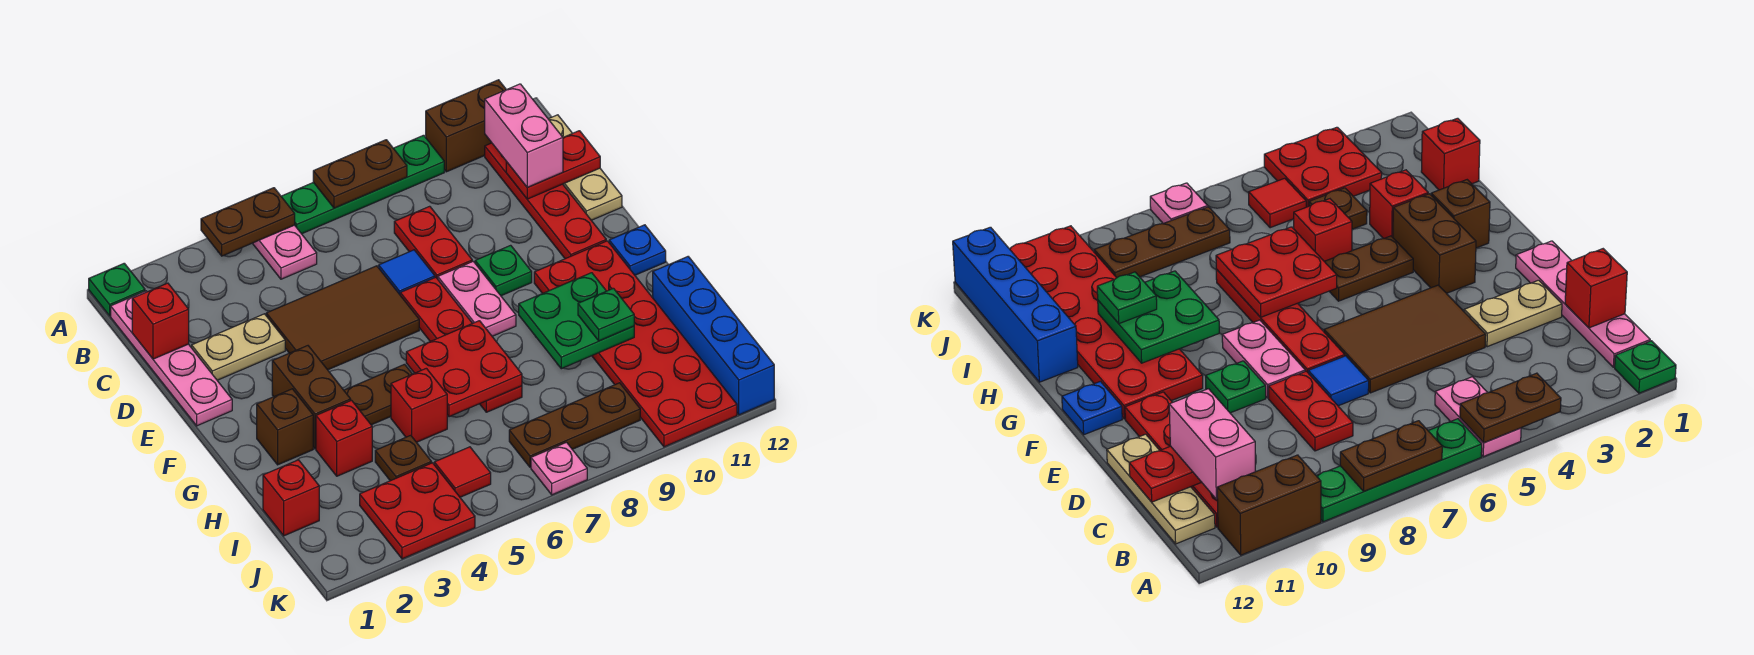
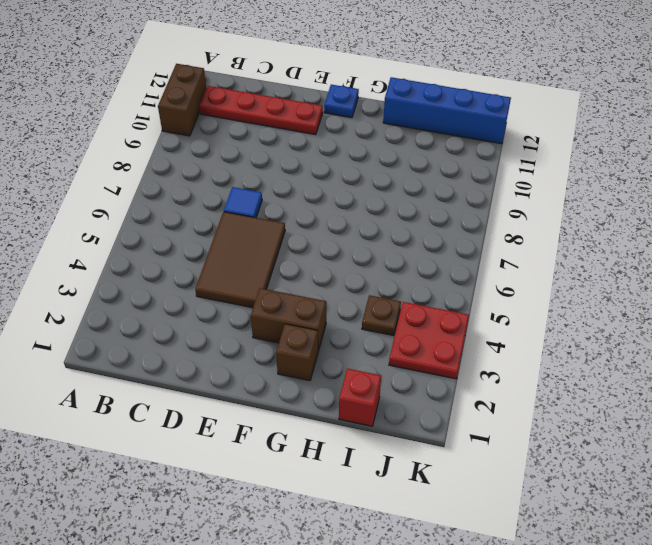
none -> green 1x1 plate [89,263,145,316]
none -> pink 1x2 plate [252,225,317,279]
none -> green 1x4 plate [281,135,444,234]
none -> pink 1x4 plate [111,291,232,426]

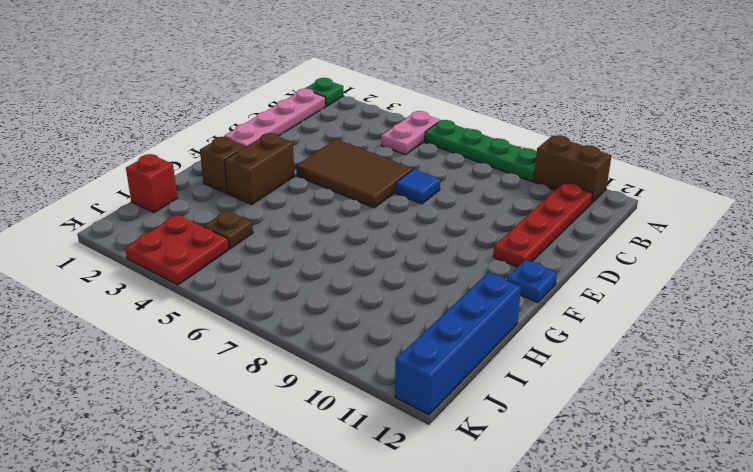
none -> tan 1x3 plate [549,115,622,220]
none -> red 1x2 plate [394,206,472,279]
none -> tan 1x2 plate [192,314,285,380]
none -> red 1x4 plate [400,277,522,412]

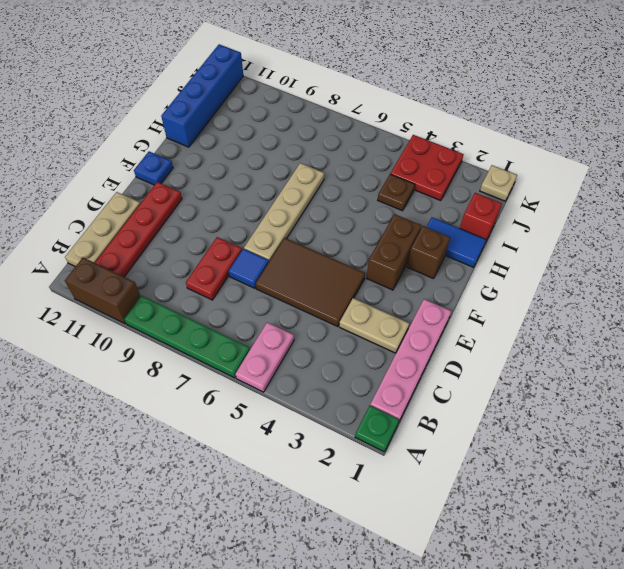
tan 1x4 plate [244,163,324,261] -> red 1x4 plate [400,277,522,412]
blue 1x2 tile [427,217,486,267] -> none
tan 1x1 plate [480,165,517,201] -> none
none -> pink 1x2 plate [438,261,516,336]
none -> green 1x1 plate [475,245,532,296]
none -> red 2x6 plate [534,241,737,447]
none -> brown 1x2 plate [344,364,412,425]

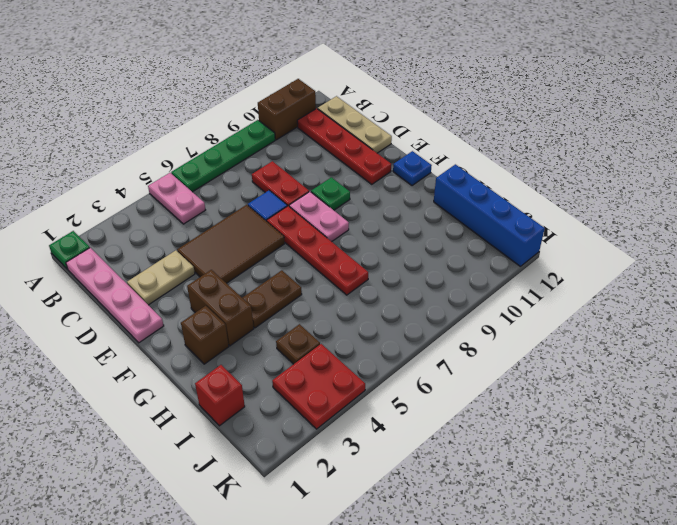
none -> red 2x6 plate [534,241,737,447]
none -> red 1x1 brick [316,400,372,476]
none -> red 1x1 brick [391,368,447,442]
none -> red 1x1 tile [434,447,491,497]

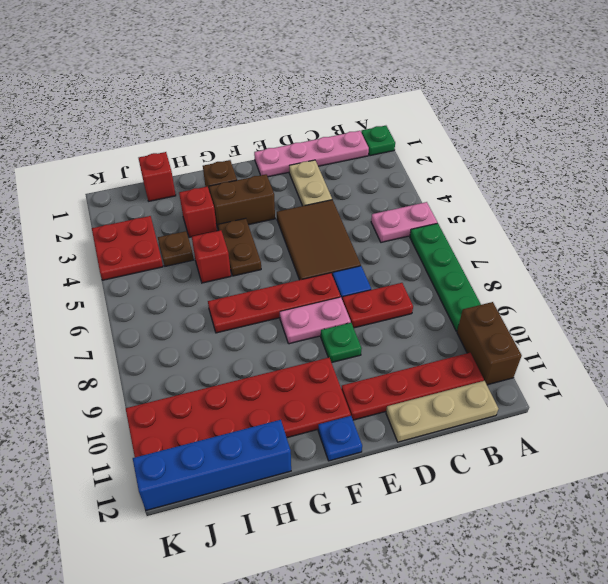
none -> red 1x1 tile [434,447,491,497]
none -> brown 1x3 plate [509,383,640,467]
none -> pink 1x1 plate [531,442,587,495]
none -> brown 1x2 plate [201,188,295,256]

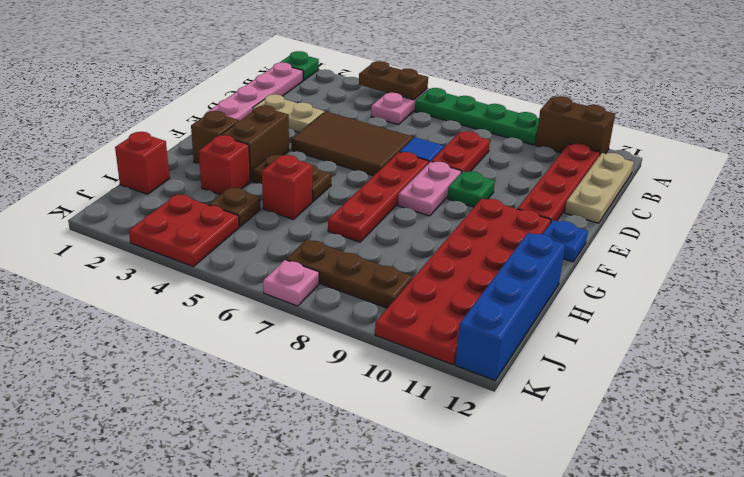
none -> red 1x1 tile [434,447,491,497]
none -> brown 1x2 plate [313,140,407,208]
none -> red 1x1 brick [132,283,189,359]
none -> red 1x2 plate [506,131,600,199]

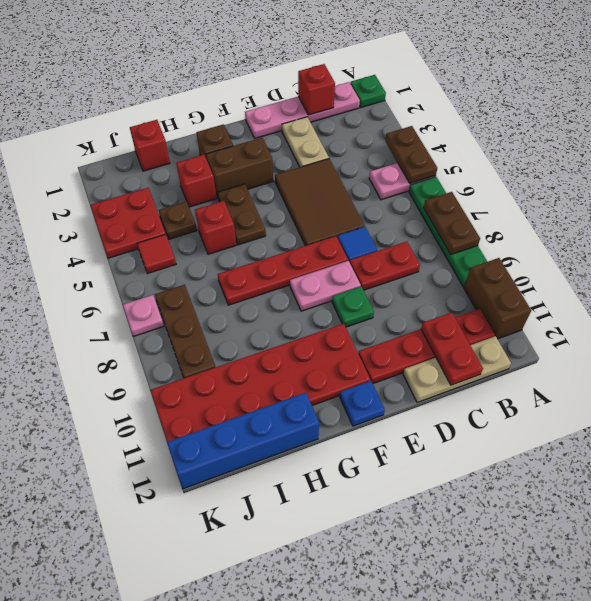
none -> red 2x2 plate [406,321,522,417]
none -> green 2x2 plate [519,273,634,369]
none -> pink 1x2 brick [485,84,563,187]
none -> green 1x1 plate [578,288,634,341]

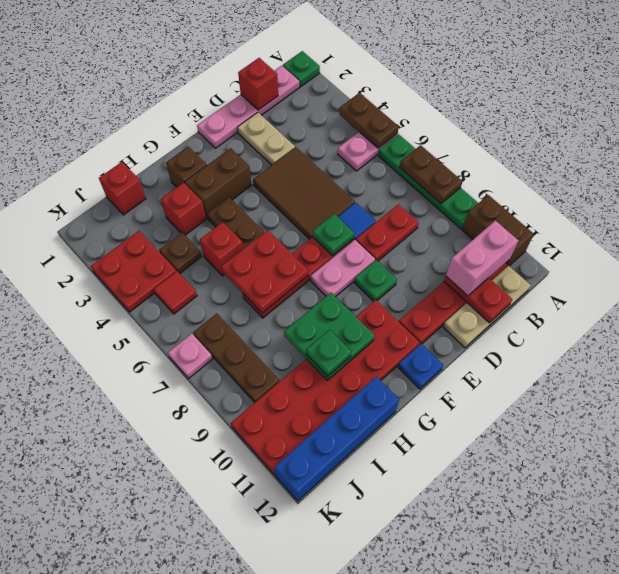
green 1x1 plate [313,214,354,256] -> none

